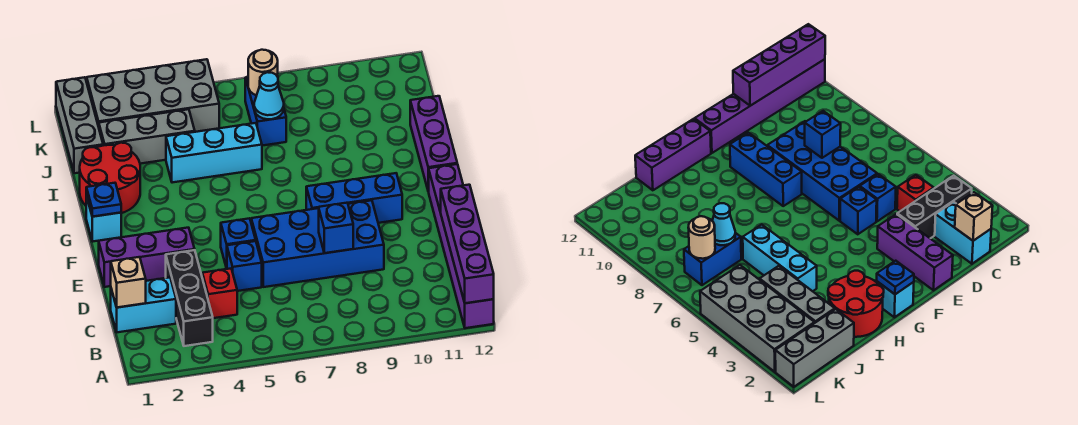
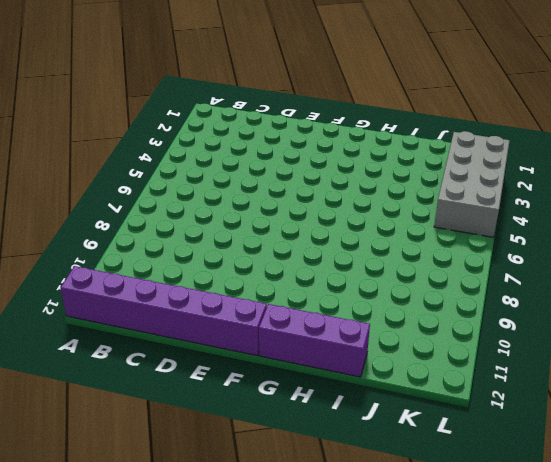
none -> black 1x3 brick [166,250,213,346]
none -> cyan 1x2 brick [111,278,176,332]
none -> red 1x1 brick [202,269,237,318]

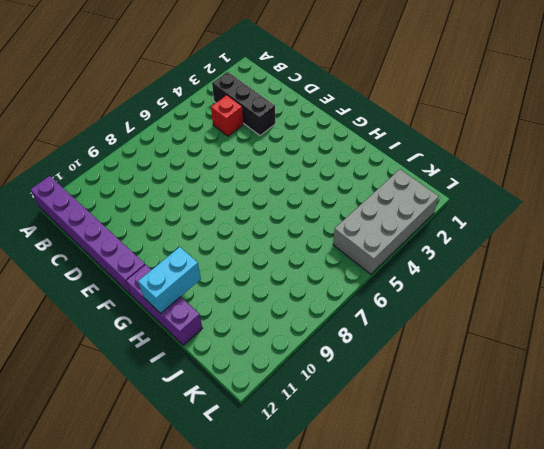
cyan 1x2 brick [138,247,201,313] -> cyan 1x2 brick moved to [111,278,176,332]
none -> blue 1x1 brick [227,241,262,291]
none -> blue 2x4 brick [251,200,384,287]
none -> purple 1x3 brick [99,228,195,287]

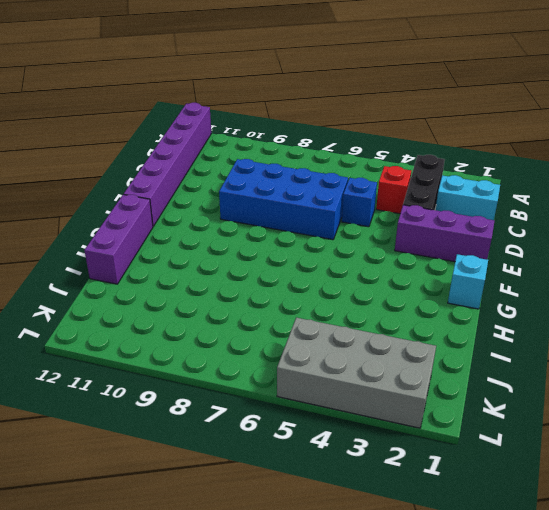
none -> blue 1x1 brick [221,218,256,268]
none -> blue 1x3 brick [306,173,402,223]
none -> red 2x2 round brick [80,143,140,213]

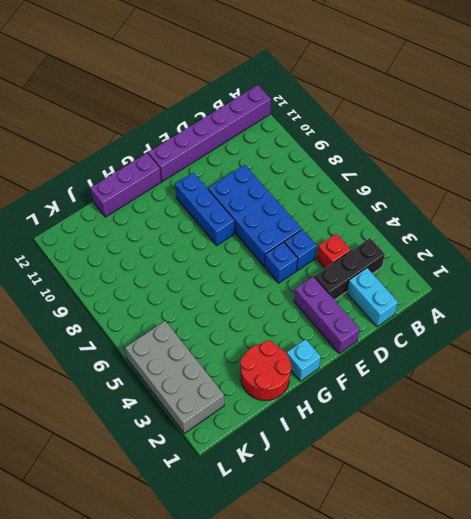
none -> cyan 1x3 brick [166,123,262,183]
none -> grey 1x3 brick [56,77,103,173]
none -> grey 1x3 brick [99,109,195,164]

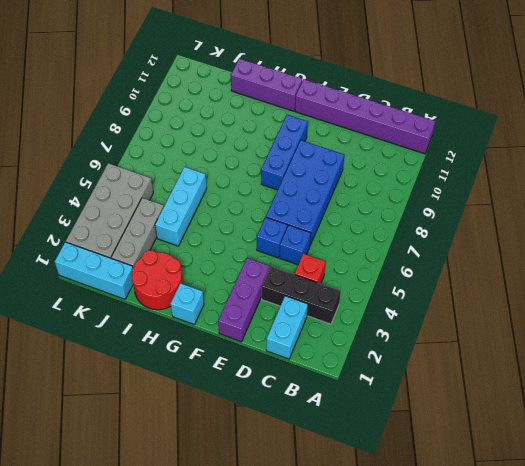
cyan 1x3 brick [55,242,133,299] -> grey 1x3 brick [56,77,103,173]
none -> blue 1x2 brick [245,77,286,146]
none -> purple 1x4 brick [441,185,494,303]
none -> tan 1x1 brick [111,257,146,308]

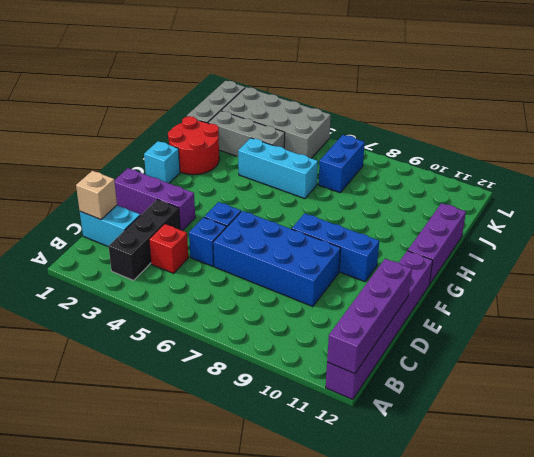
none -> blue 1x1 brick [319,203,353,253]
none -> blue 1x1 plate [86,183,121,217]
none -> cyan 1x1 cone [254,72,284,119]

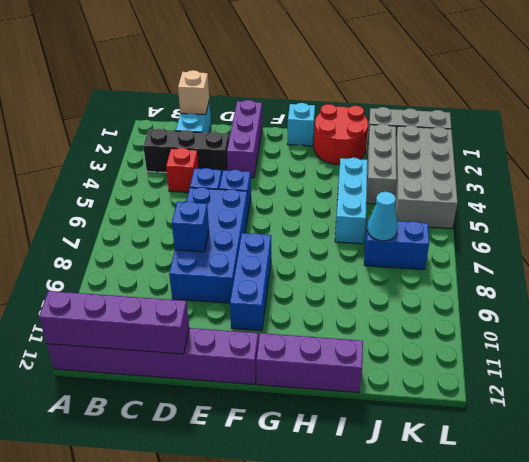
none -> blue 1x1 plate [86,183,121,217]
none -> tan 1x1 round brick [248,50,278,96]

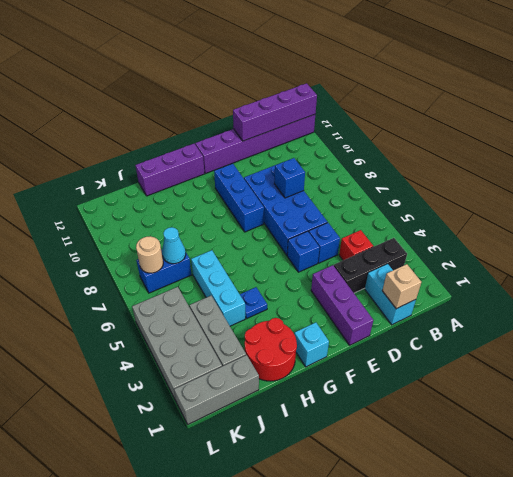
blue 1x1 plate [240,287,267,318] -> blue 1x1 plate moved to [86,183,121,217]

